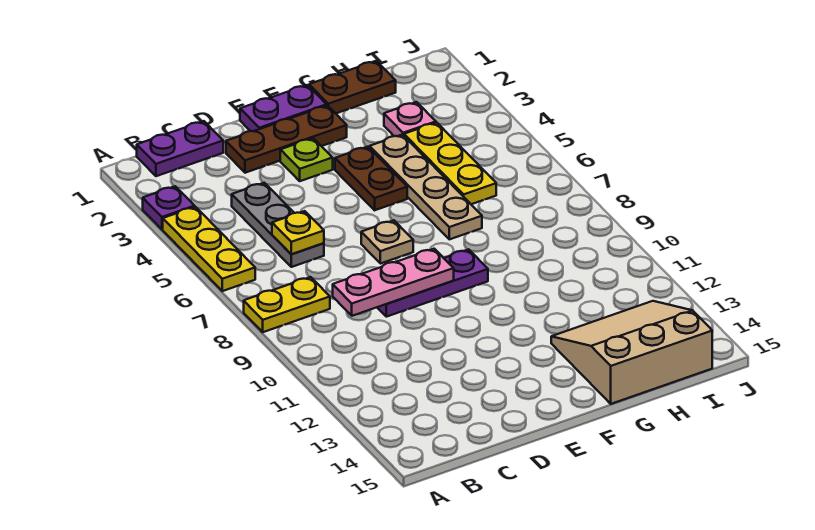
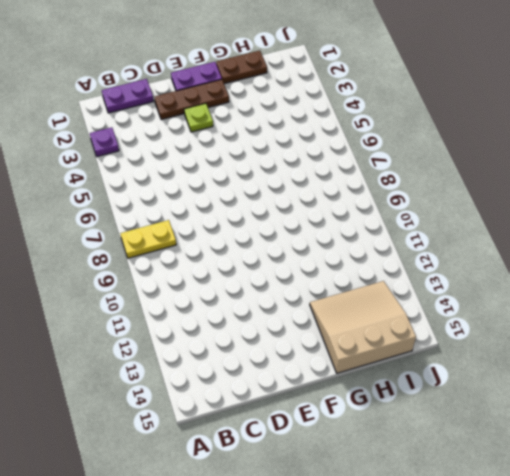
none -> yellow 1x3 plate [163,207,255,291]
none -> grey 1x3 plate [232,183,324,267]
none -> purple 1x3 plate [377,249,488,317]

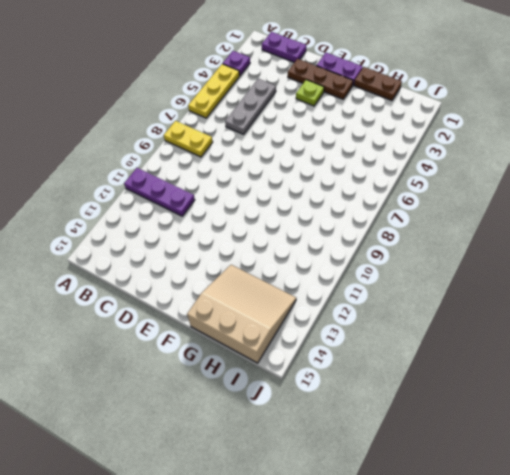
purple 1x3 plate [124,168,195,216] -> purple 1x3 plate moved to [377,249,488,317]
none -> tan 1x1 plate [361,220,413,264]
none -> brown 1x2 plate [335,147,407,210]
none -> tan 1x4 plate [370,135,482,239]

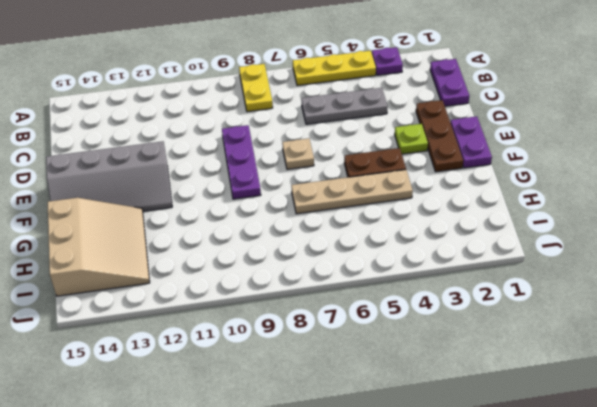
grey 2x4 slope [46,141,172,211] -> none
none -> brown 1x2 plate [309,61,396,113]
none -> pink 1x1 plate [384,102,436,136]
none -> yellow 1x3 plate [404,123,496,204]

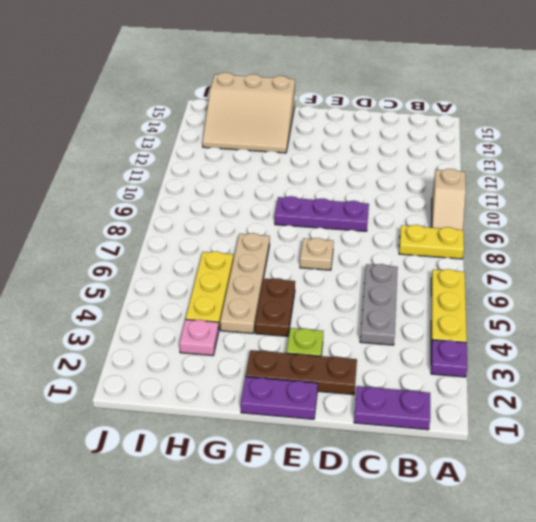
tan 1x2 slope [432,169,466,230] -> none
none -> brown 1x2 plate [309,61,396,113]
none -> yellow 1x1 plate [272,211,324,254]
none -> pink 1x3 plate [333,249,454,316]

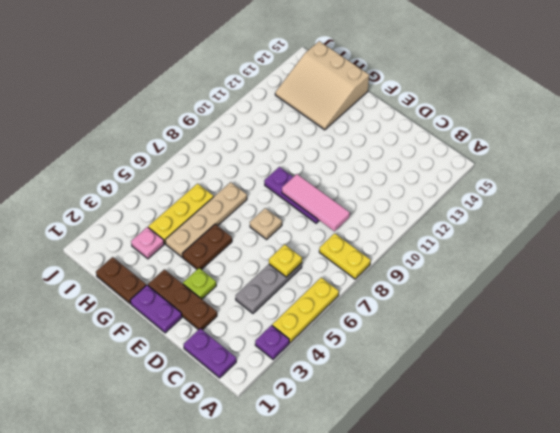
pink 1x3 tile [282,174,350,231] -> pink 1x3 plate [333,249,454,316]

